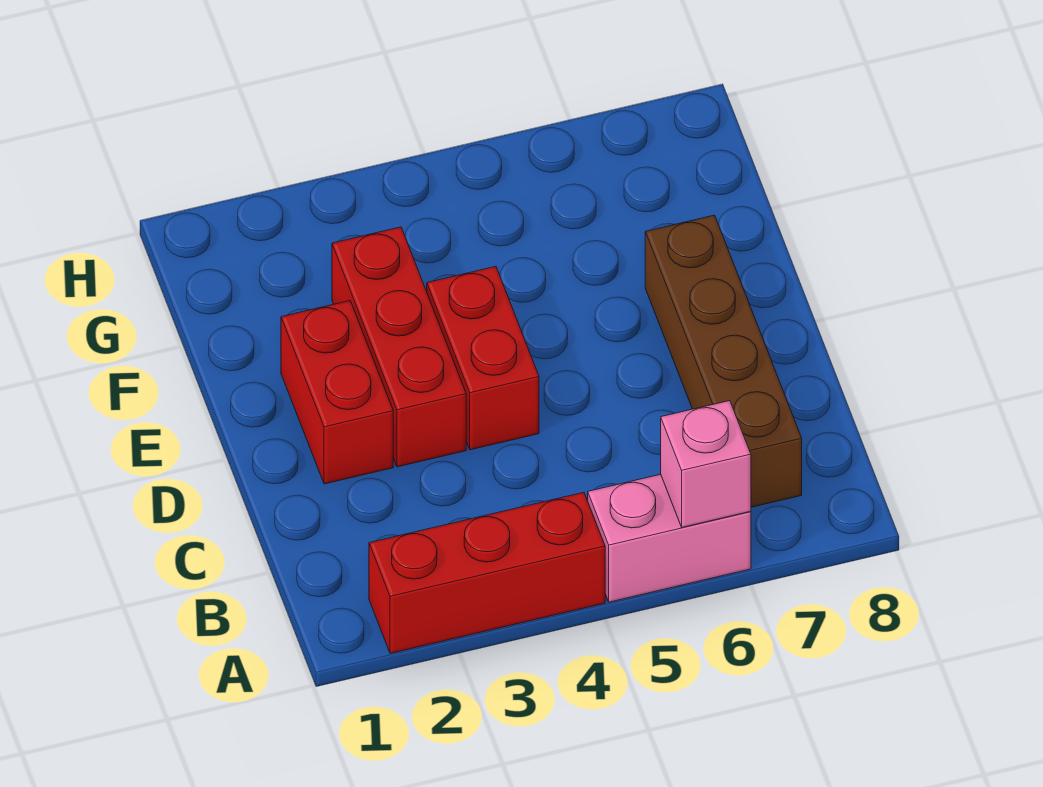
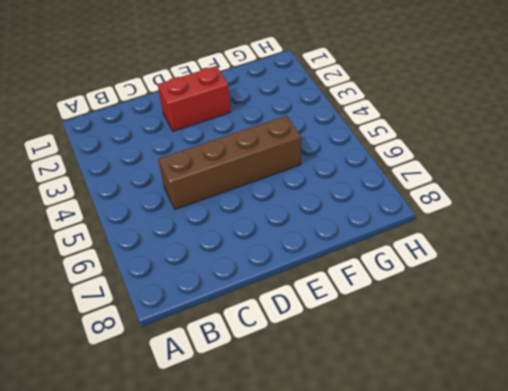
brown 1x4 brick [158,116,301,210] -> brown 1x4 brick moved to [645,215,802,507]
none -> red 1x3 brick [369,492,605,653]
none -> pink 1x2 brick [588,474,751,602]

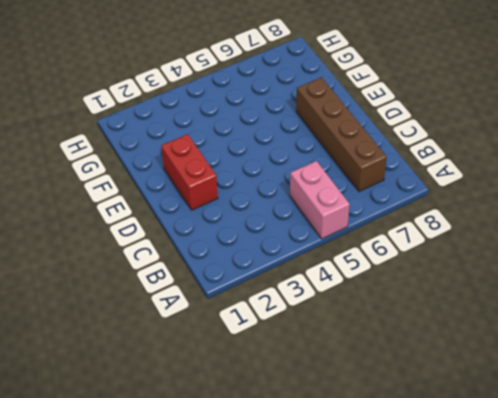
pink 1x2 brick [290,161,350,239] -> pink 1x2 brick turned to [588,474,751,602]
none -> red 1x3 brick [369,492,605,653]
none -> red 1x3 brick [332,227,466,467]

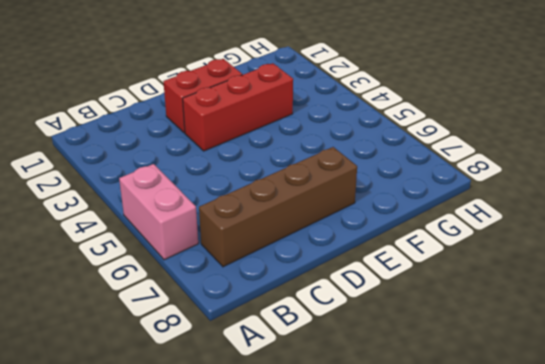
none -> red 1x3 brick [369,492,605,653]
none -> red 1x2 brick [427,266,539,450]

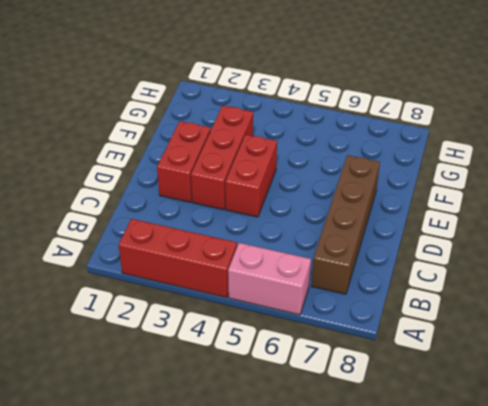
none -> pink 1x1 brick [661,401,751,527]

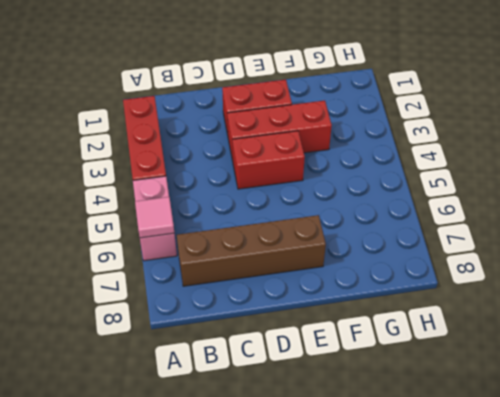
pink 1x1 tile [135,197,174,238] -> pink 1x1 brick [661,401,751,527]

